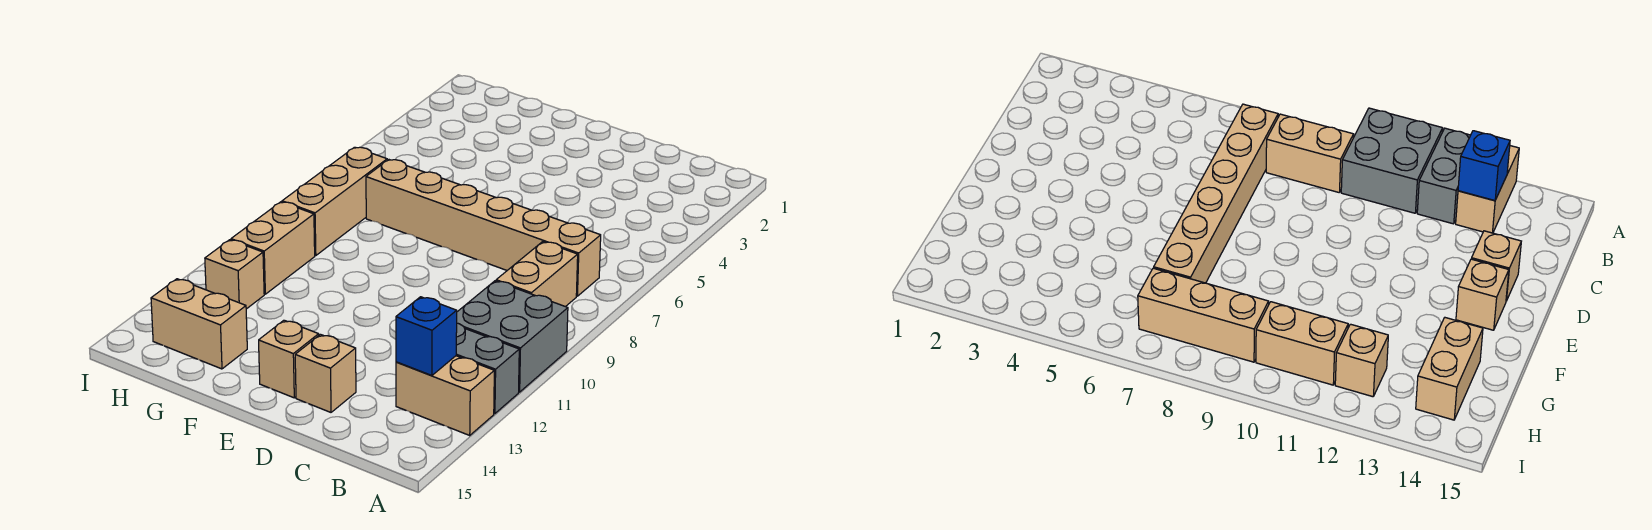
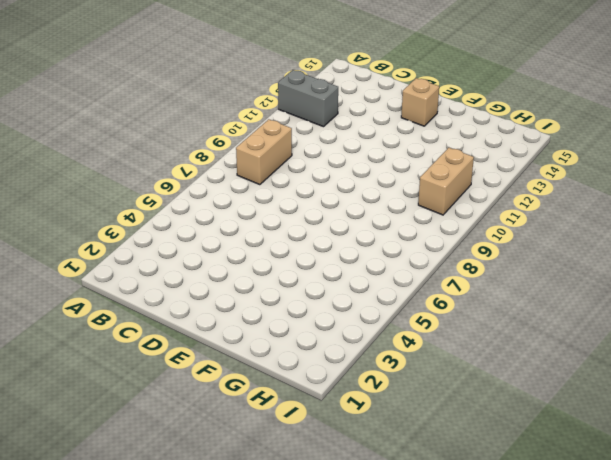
none -> grey 2x2 brick [457,281,568,392]
none -> tan 1x2 brick [396,356,494,435]
none -> tan 1x6 brick [366,160,601,296]

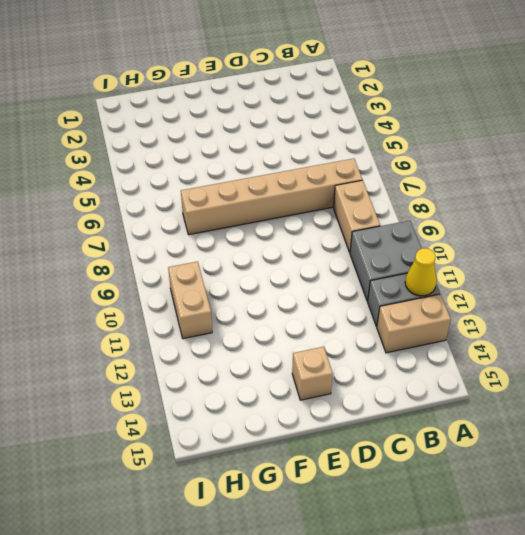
yellow 1x1 cone [405,248,437,296] -> none
none -> tan 1x1 brick [295,335,356,412]
none -> tan 1x2 brick [151,279,247,369]
none -> tan 1x3 brick [282,147,387,256]

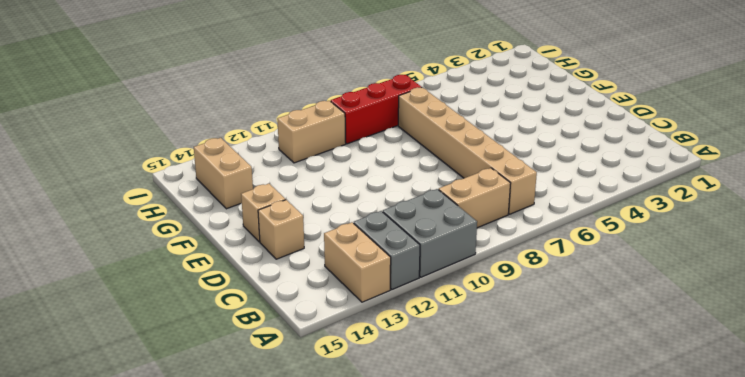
red 1x3 brick [331,75,422,144] -> tan 1x3 brick [282,147,387,256]
none -> tan 1x1 brick [205,240,264,309]
none -> blue 1x1 brick [396,297,457,375]

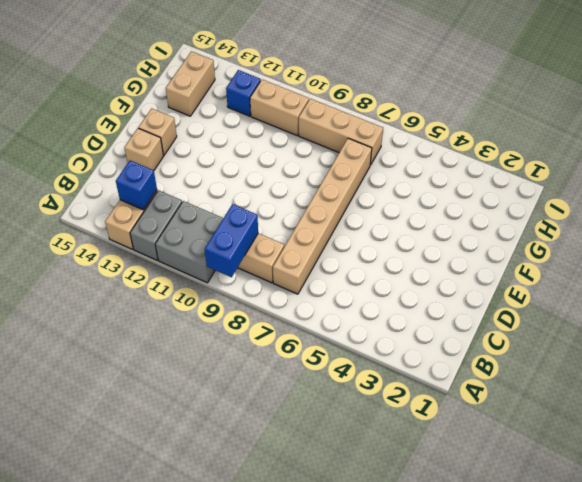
blue 1x2 brick [205,204,258,277] -> none
blue 1x1 brick [226,70,261,116] -> tan 1x1 brick [205,240,264,309]

